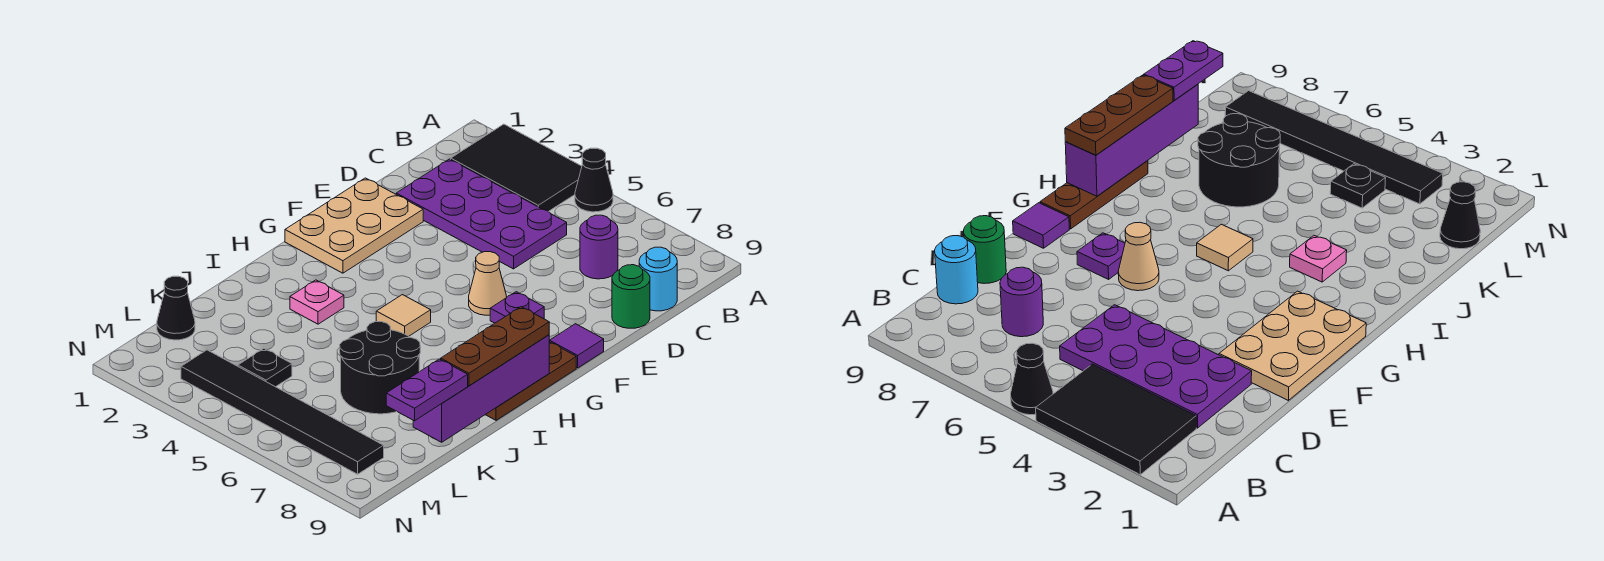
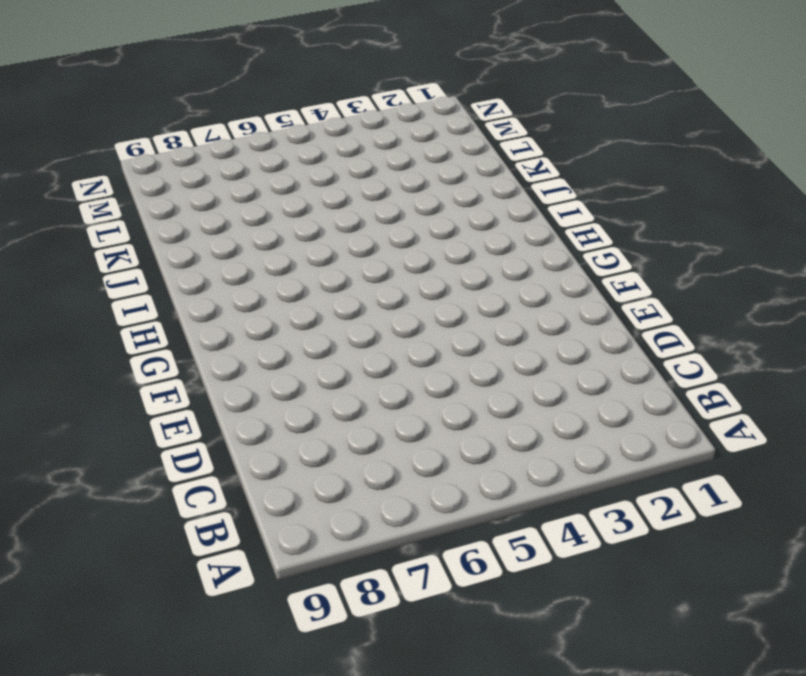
none -> black 2x3 tile [451,124,582,212]
none -> black 1x1 cone [575,148,613,212]
none -> purple 2x4 plate [396,159,567,269]

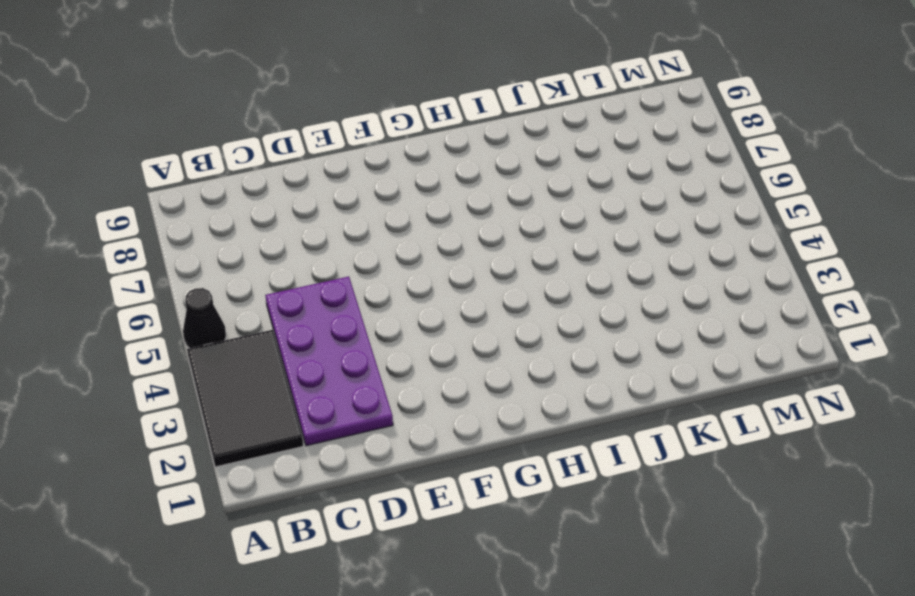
none -> purple 1x1 round brick [580,215,618,279]
none -> cyan 1x1 round brick [639,247,677,311]
none -> green 1x1 round brick [612,265,650,328]

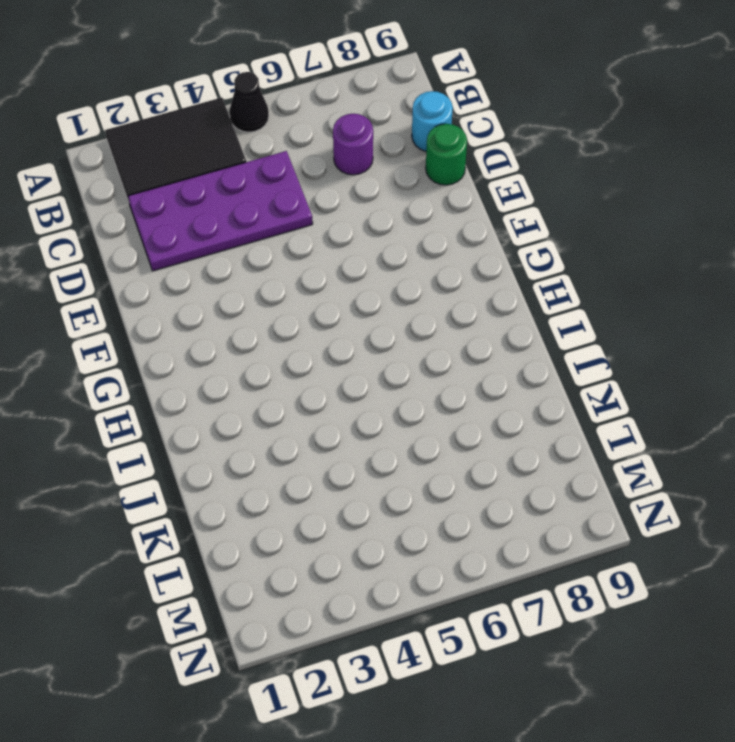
none -> tan 2x3 plate [285,178,423,273]
none -> tan 1x1 cone [469,252,507,315]
none -> purple 1x1 plate [490,292,544,323]

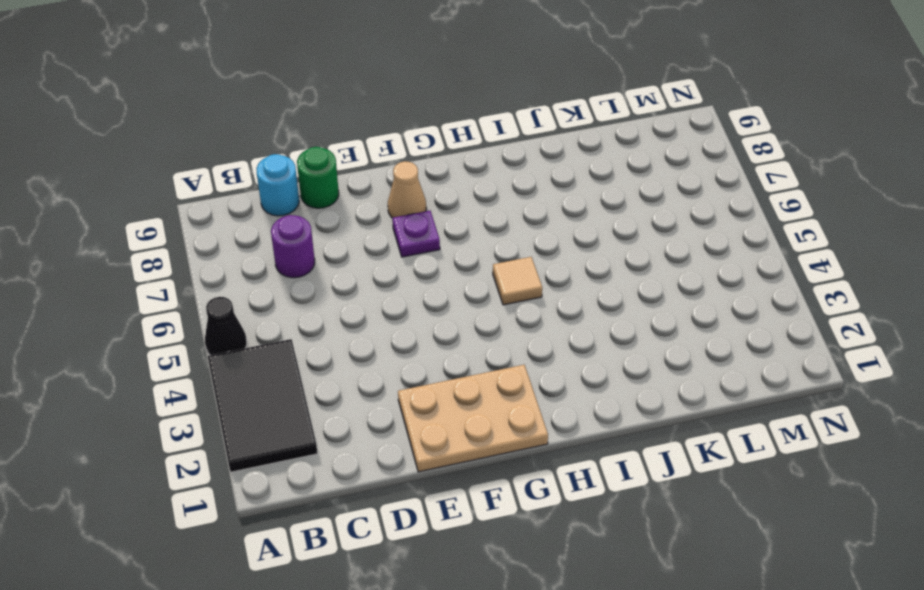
tan 1x1 cone [388,161,426,218] -> tan 1x1 cone moved to [469,252,507,315]
none -> purple 2x4 plate [396,159,567,269]
none -> purple 1x1 tile [549,324,604,368]
none -> brown 1x3 plate [485,342,576,420]

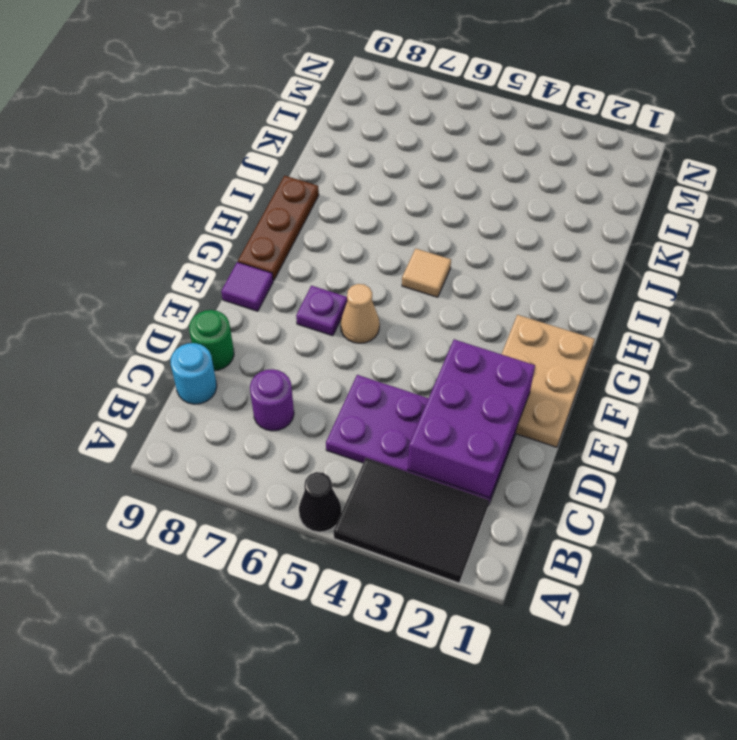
purple 2x3 brick [408,339,535,498] -> none
none -> pink 1x1 plate [290,280,344,324]
none -> black 2x2 round brick [340,322,420,414]
none -> black 1x1 cone [157,276,195,340]

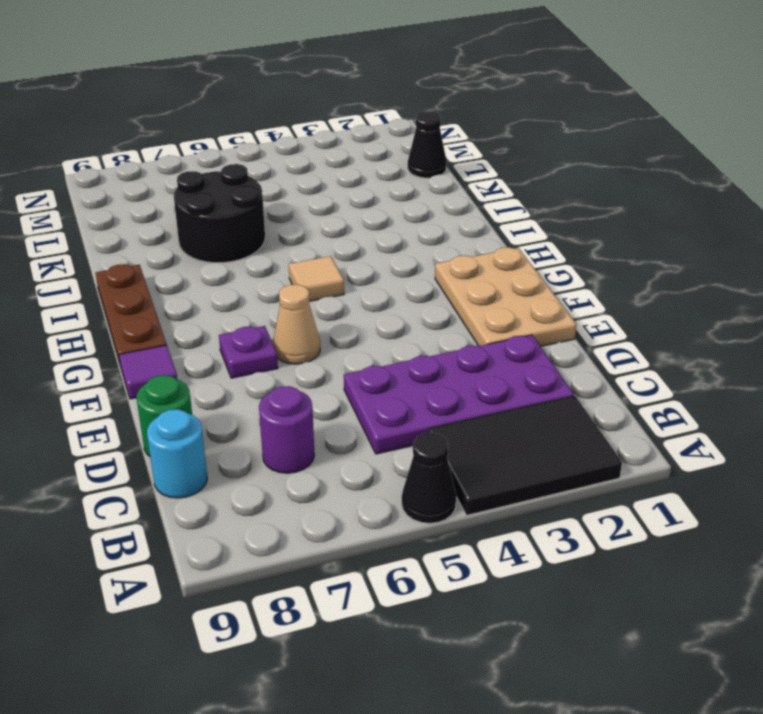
none -> pink 1x1 plate [290,280,344,324]
none -> black 1x1 plate [238,349,292,387]
none -> black 1x6 tile [181,350,384,474]

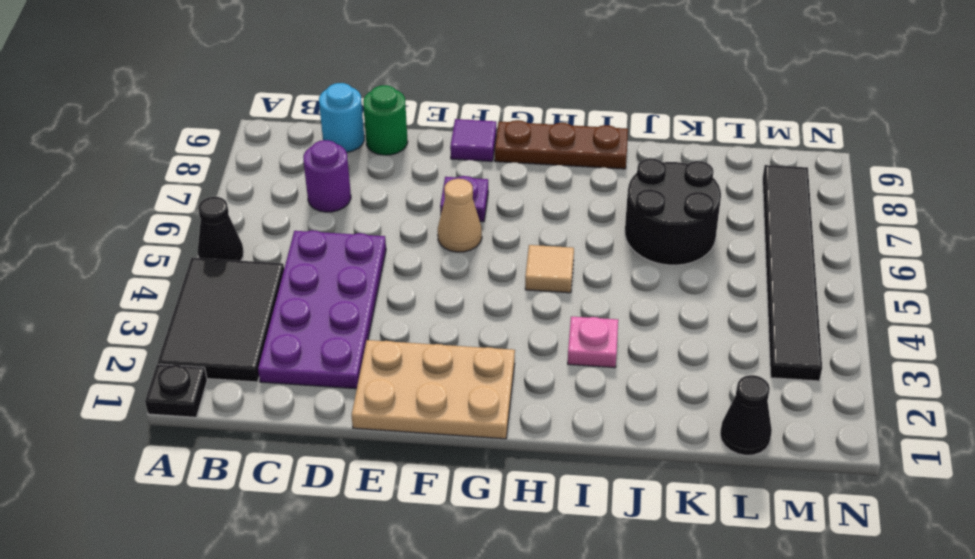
black 1x1 plate [145,364,207,417] -> black 1x1 plate moved to [238,349,292,387]
none -> purple 1x4 brick [413,335,549,442]
none -> brown 1x3 plate [441,307,549,386]
none -> purple 1x2 plate [386,359,468,421]

